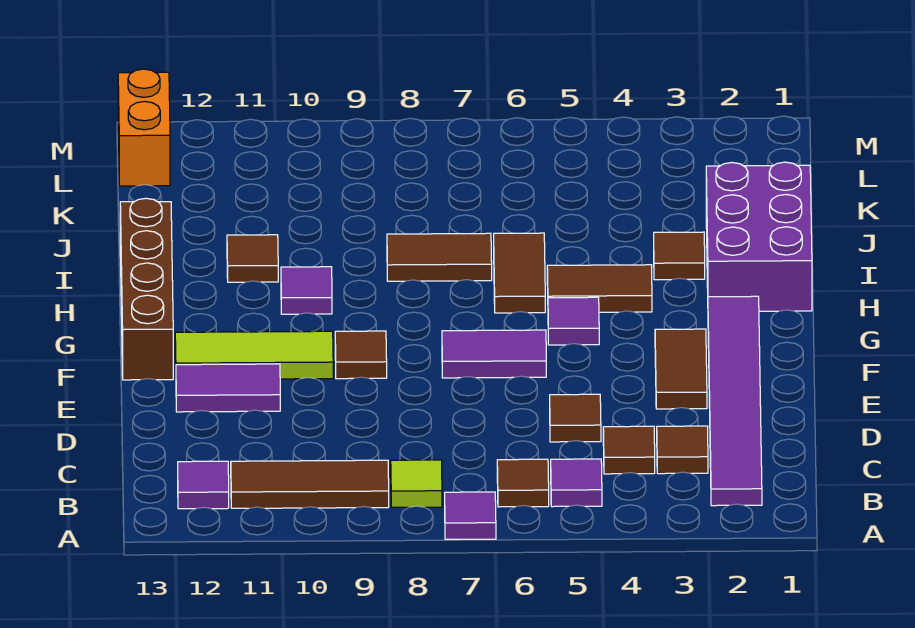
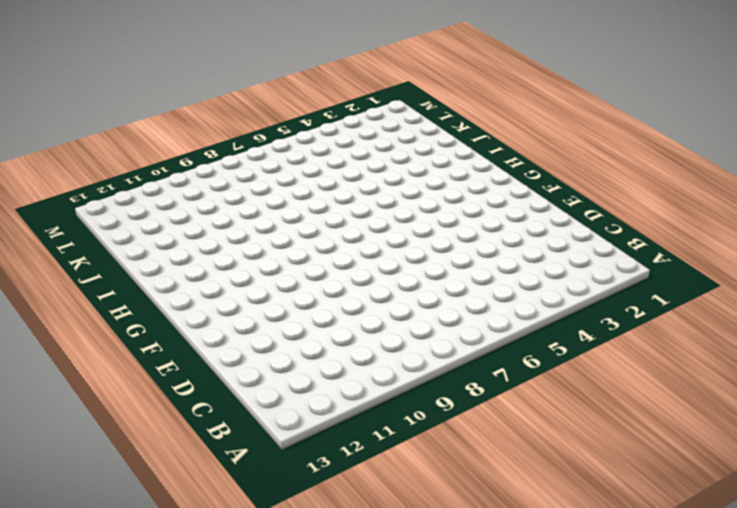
none -> purple 1x1 tile [445,492,496,539]
none -> purple 1x6 tile [708,296,762,506]
none -> purple 1x1 tile [551,459,602,507]

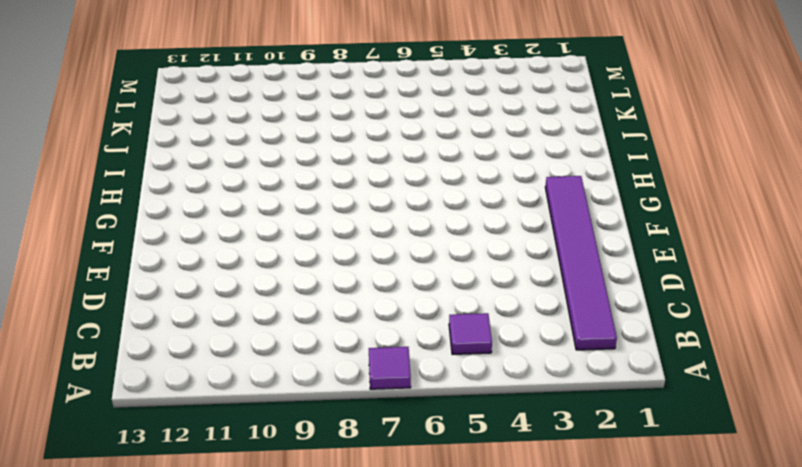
none -> brown 1x1 tile [497,459,549,507]
none -> lime 1x1 tile [391,460,442,507]
none -> brown 1x3 tile [231,460,389,508]

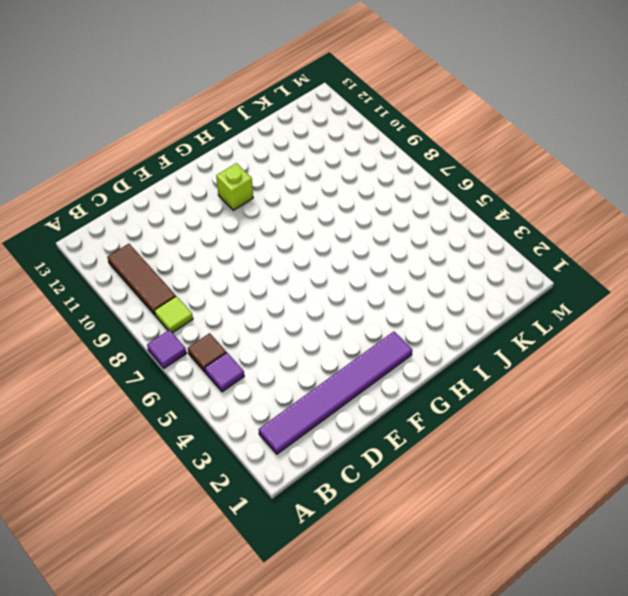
lime 1x1 brick [216,163,253,210] -> none
none -> purple 1x1 tile [178,461,229,509]
none -> brown 1x1 tile [657,426,708,474]
none -> brown 1x1 tile [603,426,655,474]

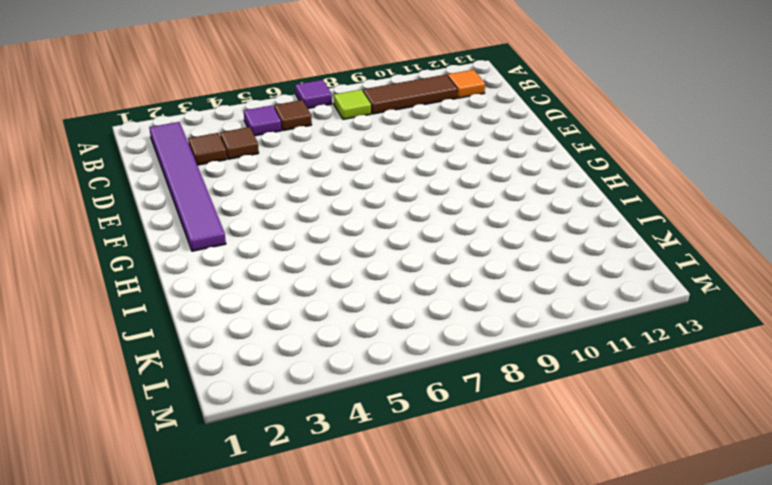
orange 1x1 tile [448,70,485,98] -> purple 1x1 tile [178,461,229,509]
none -> brown 1x1 tile [550,394,601,442]
none -> brown 1x2 tile [655,329,707,409]
none -> purple 1x2 tile [176,364,280,412]

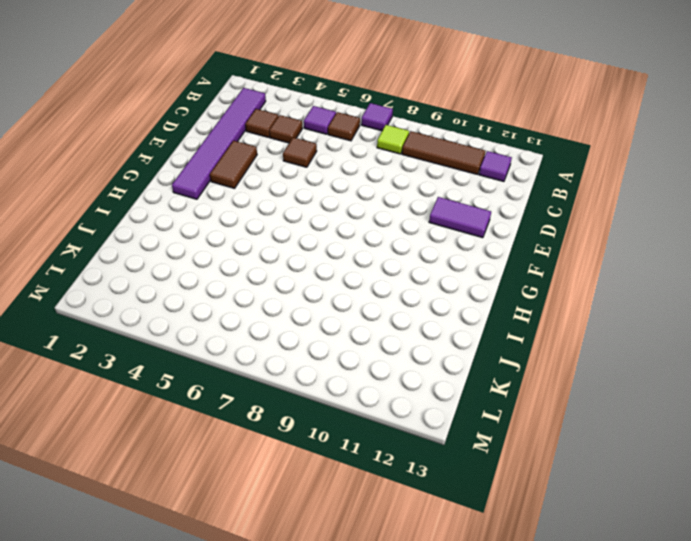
none -> purple 1x2 tile [442,330,546,378]
none -> brown 1x1 tile [335,331,387,379]
none -> lime 1x3 tile [175,331,333,379]

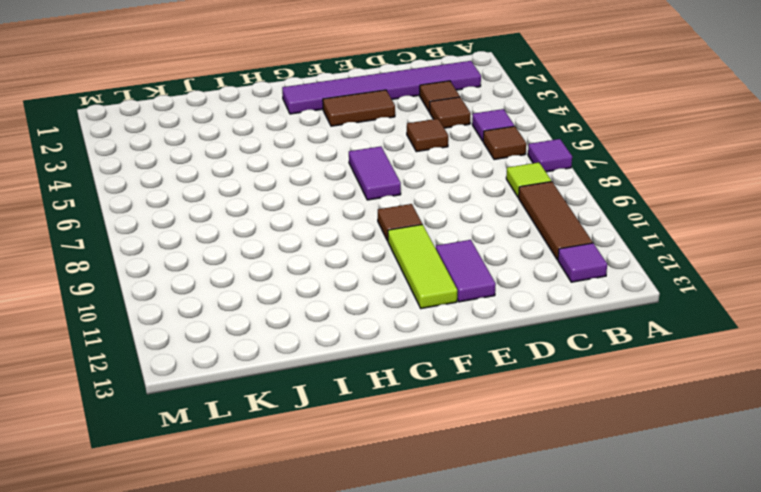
none -> brown 1x4 brick [120,198,173,380]
none -> purple 1x1 tile [548,297,599,345]
none -> purple 2x3 brick [706,162,812,311]

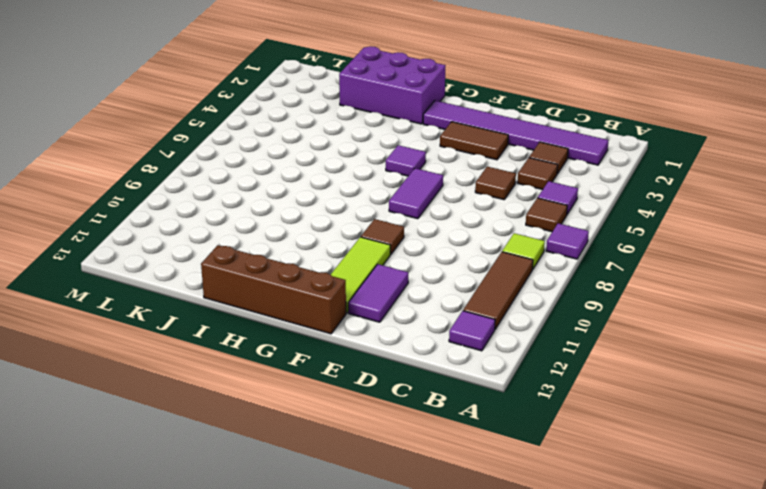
none -> brown 1x2 tile [547,265,652,312]
none -> brown 1x2 tile [494,233,545,313]
none -> purple 1x1 tile [281,267,332,314]

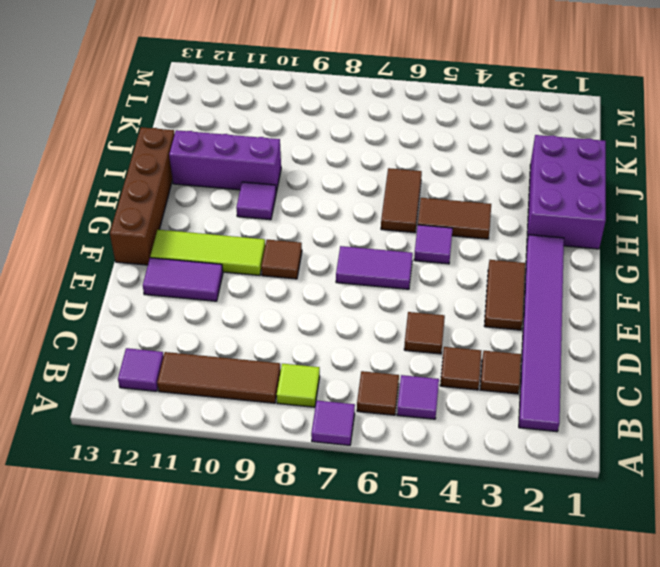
purple 1x3 brick [169,130,281,192] -> brown 1x1 tile [227,235,278,282]
none -> brown 1x1 tile [654,232,705,280]
none -> brown 1x2 tile [387,233,492,281]
none -> orange 1x2 brick [118,69,170,186]

